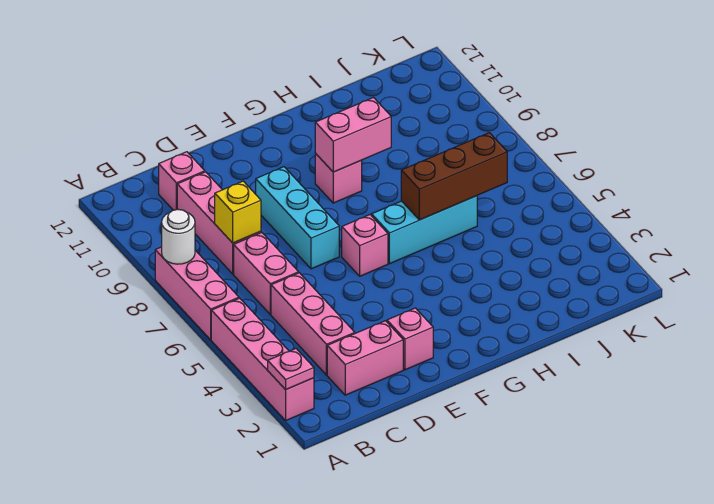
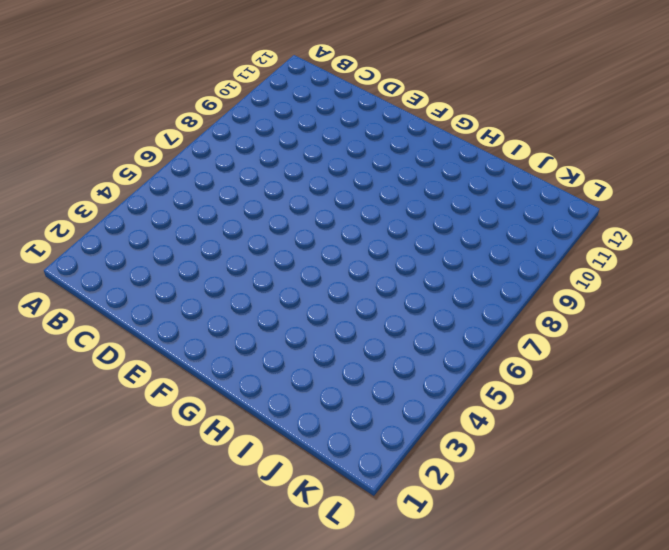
none -> pink 1x4 brick [211,298,314,420]
none -> pink 1x3 brick [155,247,239,340]
none -> pink 1x2 brick [327,321,403,395]

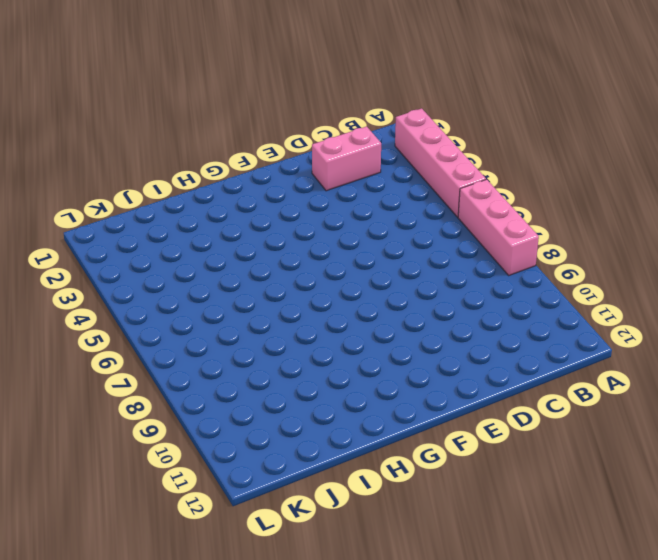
none -> pink 1x3 brick [271,273,355,375]
none -> pink 1x2 brick [234,233,299,314]
none -> pink 1x3 brick [177,172,261,274]

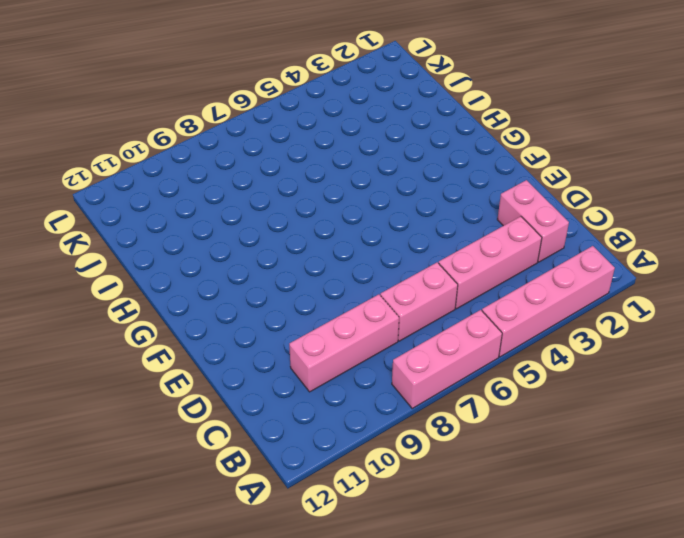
none -> pink 1x1 brick [159,152,205,210]
none -> pink 1x1 brick [387,308,433,370]
none -> cyan 1x3 brick [256,167,339,269]

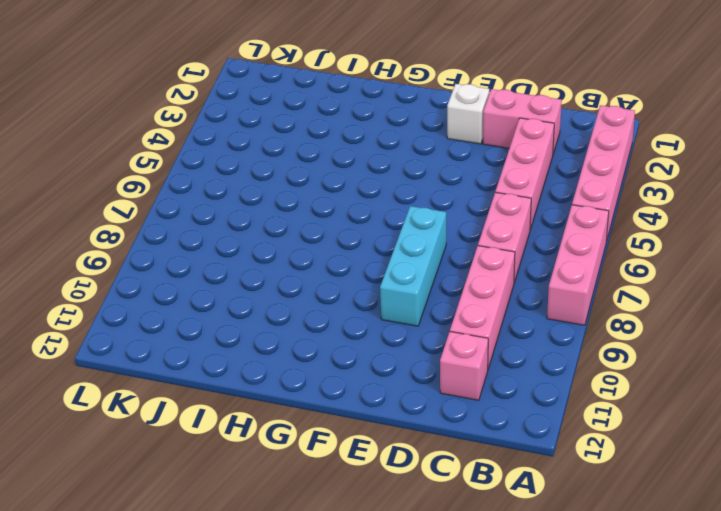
white 1x1 brick [447,84,489,144] -> pink 1x1 brick [387,308,433,370]
none -> pink 1x1 brick [342,215,388,276]
none -> cyan 1x3 brick [372,196,477,264]
none -> pink 1x1 brick [315,154,362,203]

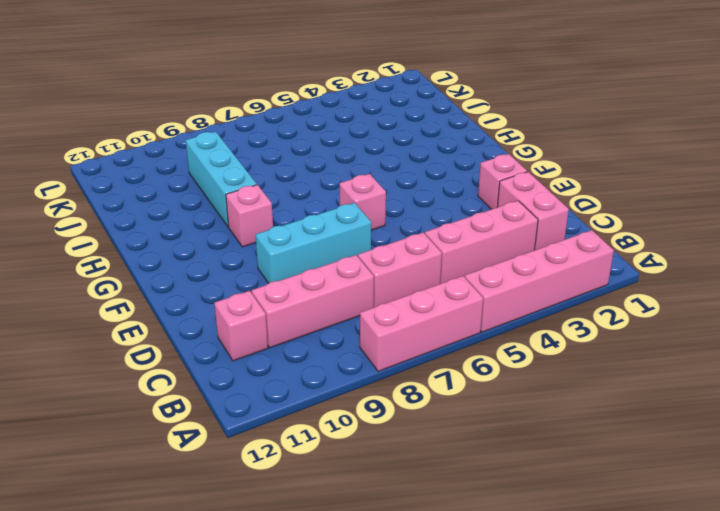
cyan 1x3 brick [186,132,257,227] -> cyan 1x3 brick moved to [372,196,477,264]
none -> pink 1x1 plate [268,349,314,390]
none -> white 1x1 round brick [162,209,195,264]
none -> yellow 1x1 brick [215,181,261,243]

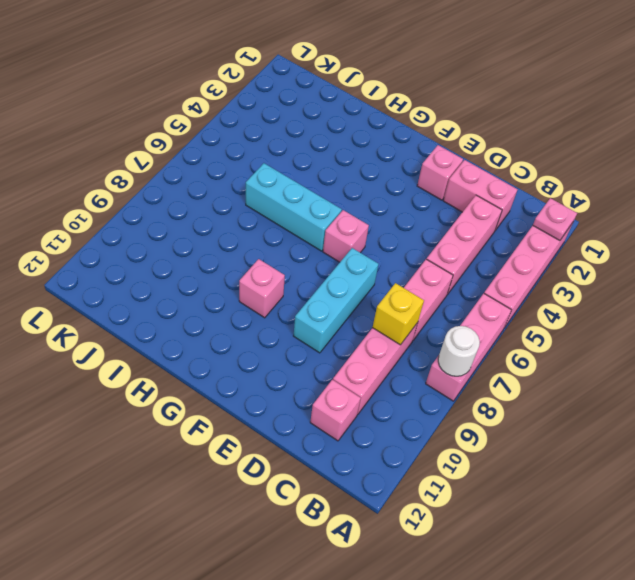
none -> pink 1x2 brick [315,98,391,172]
none -> brown 1x3 brick [401,133,507,220]

